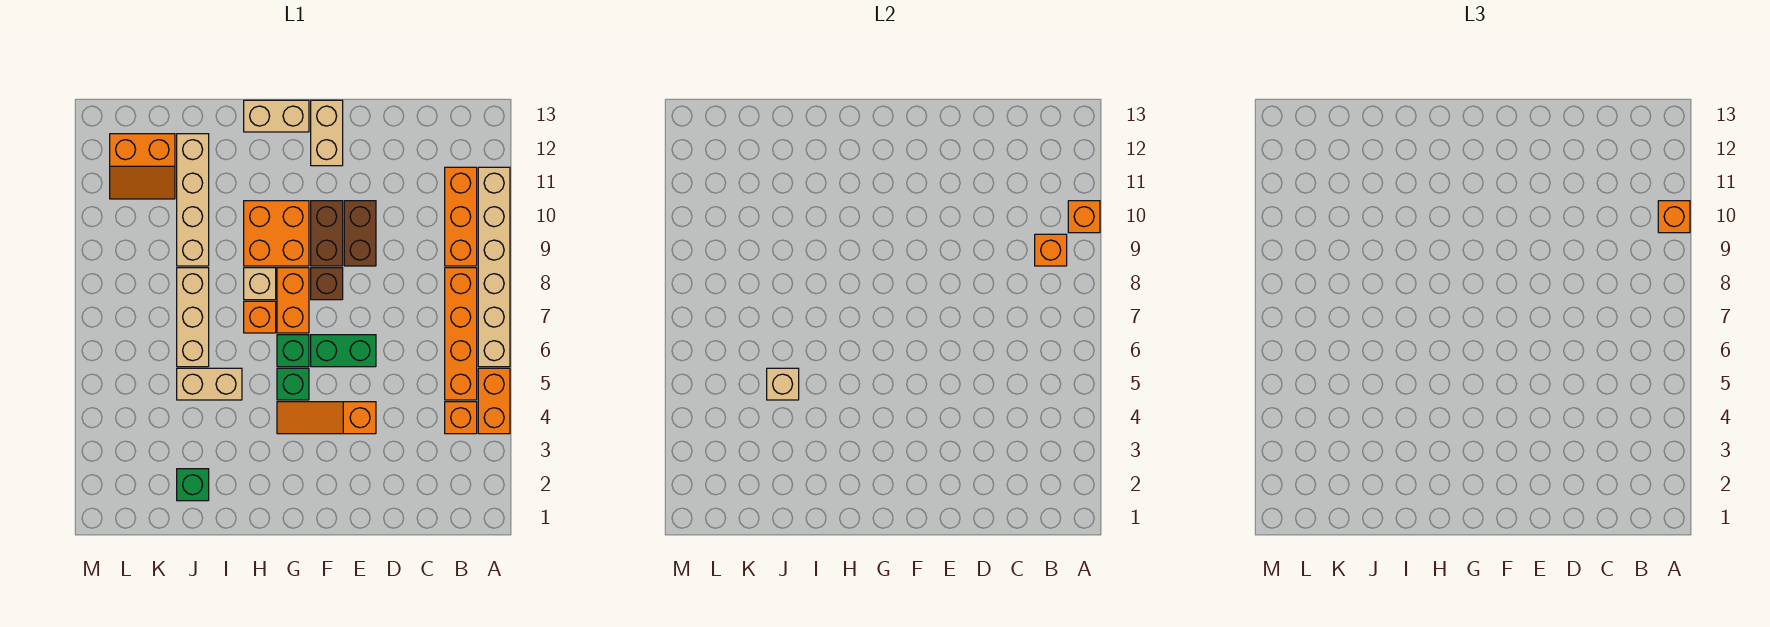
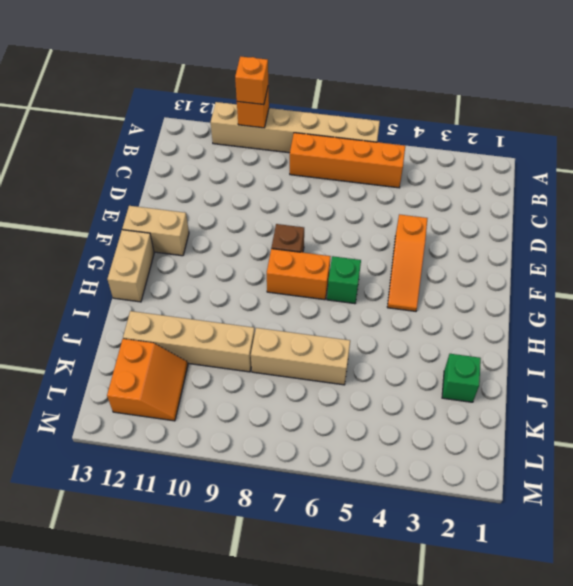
none -> orange 1x2 brick [478,368,510,434]
none -> orange 1x1 brick [445,402,477,434]
none -> orange 1x3 brick [445,167,477,266]

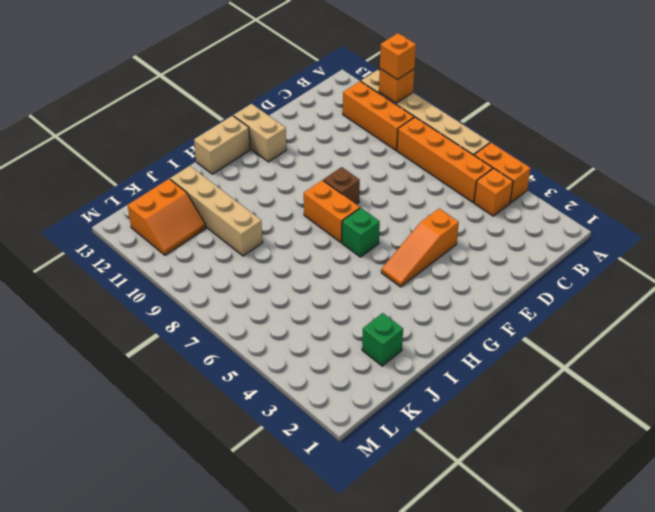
none -> green 1x2 brick [311,335,376,367]
none -> brown 1x2 brick [344,201,376,266]
none -> brown 1x2 brick [311,201,343,266]

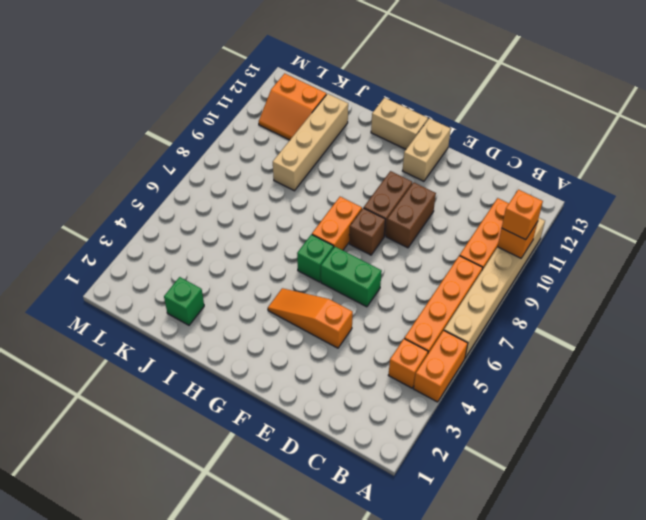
none -> green 1x1 brick [277,368,309,400]
none -> orange 2x2 brick [244,201,309,266]
none -> orange 1x1 brick [244,301,276,333]

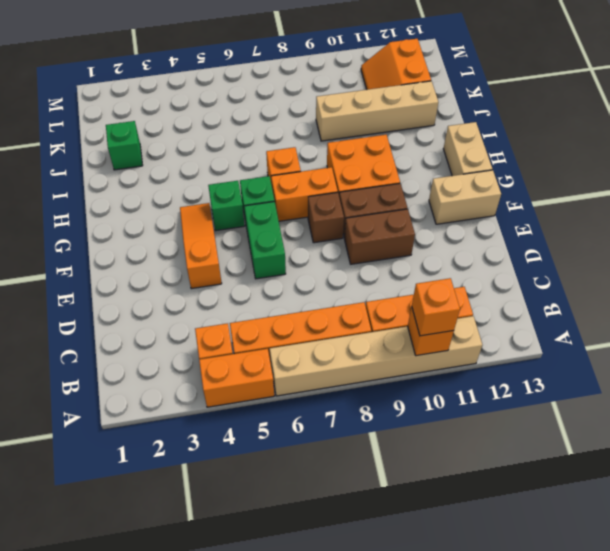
none -> tan 1x1 brick [244,268,276,300]
none -> tan 1x2 brick [177,368,242,400]
none -> tan 1x3 brick [177,268,209,367]

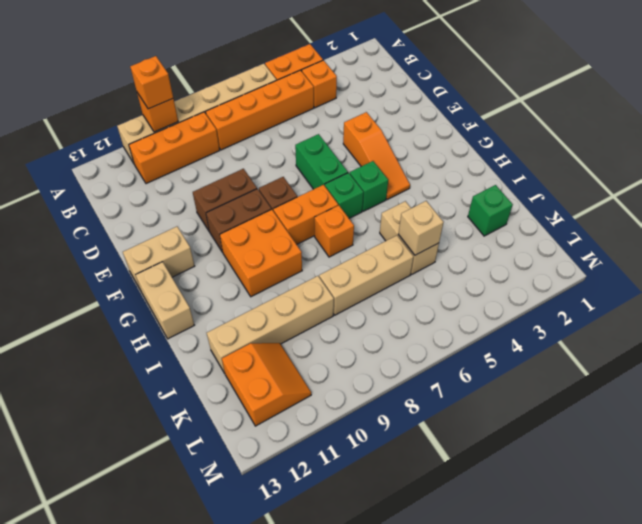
none -> tan 1x1 brick [244,268,276,300]
none -> orange 1x1 brick [1035,234,1067,266]

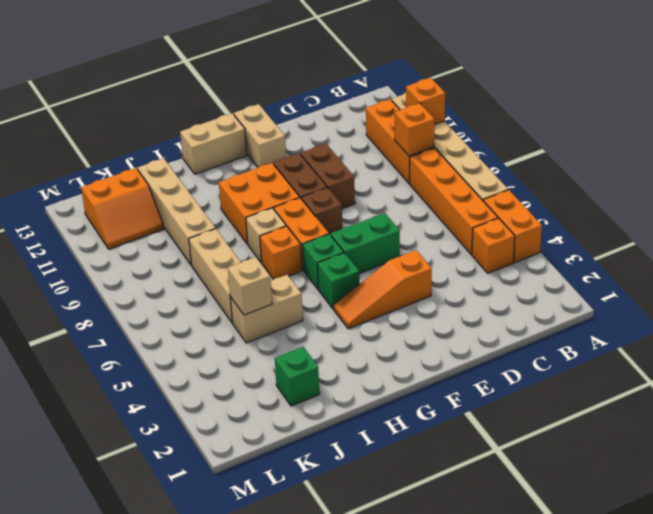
none -> orange 1x1 brick [1658,201,1690,233]

